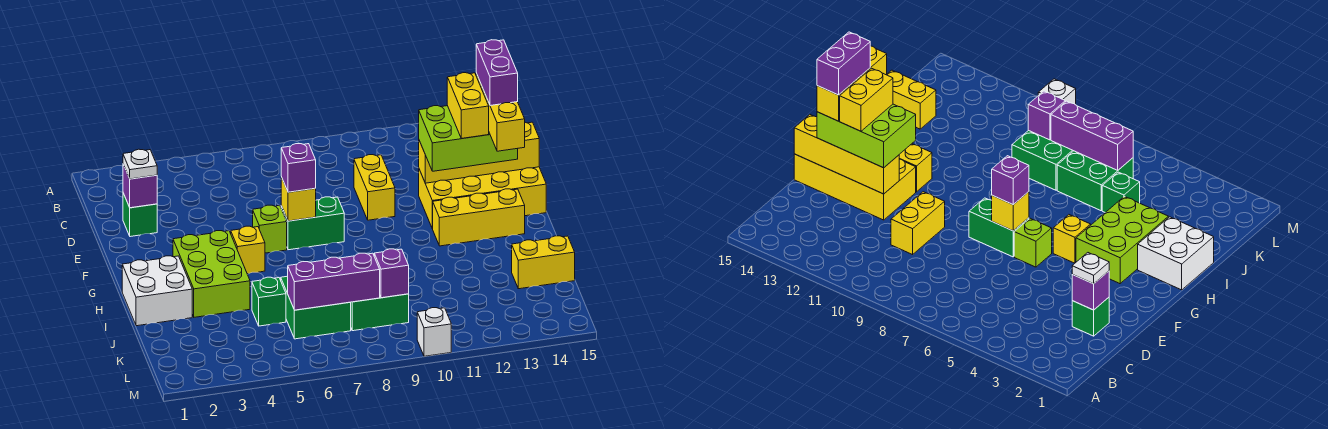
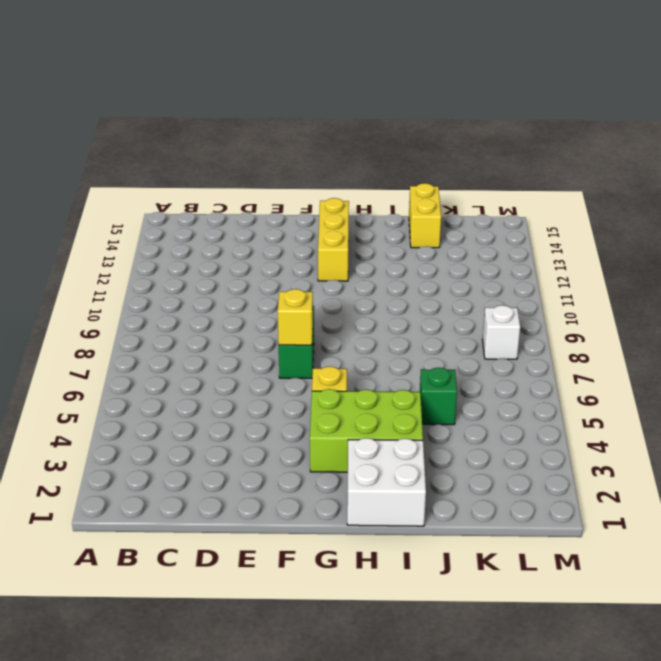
white 1x1 brick [482,305,520,359] -> white 1x1 brick moved to [417,308,451,356]
none -> green 1x1 brick [123,193,157,237]
none -> yellow 1x2 brick [354,155,395,220]
none -> yellow 2x4 brick [419,167,546,229]

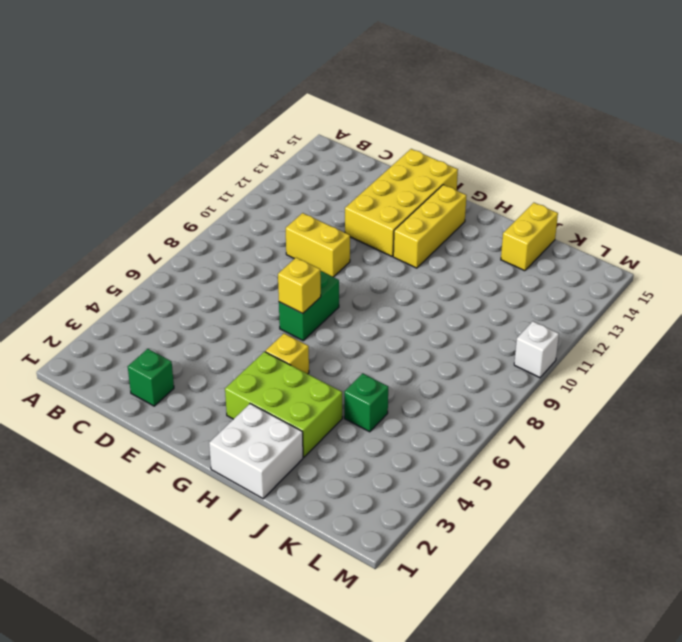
none -> lime 1x1 brick [253,205,287,253]
none -> green 2x2 brick [281,276,351,339]
none -> green 2x2 brick [351,294,409,331]

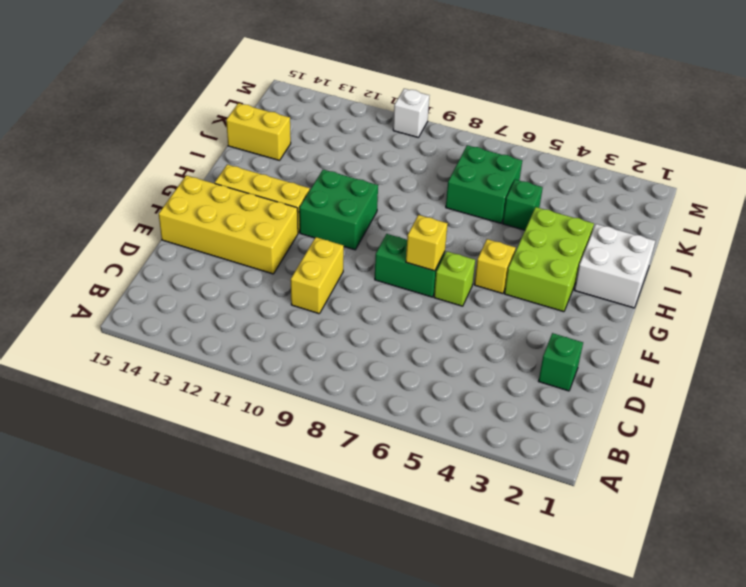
green 2x2 brick [299,170,378,250] -> green 2x2 brick moved to [351,294,409,331]
none -> purple 1x1 brick [123,164,157,208]
none -> yellow 1x4 brick [419,122,539,183]
none -> purple 1x3 brick [288,253,380,310]

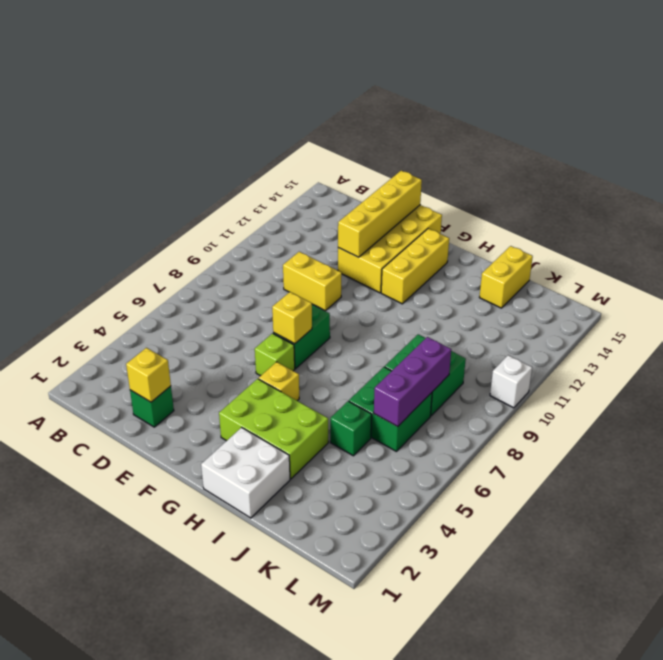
yellow 1x1 brick [126,348,171,402] -> purple 1x1 brick [123,164,157,208]
none -> purple 1x1 brick [374,249,409,298]
none -> white 1x1 plate [123,149,157,179]
none -> lime 2x3 brick [419,106,518,171]

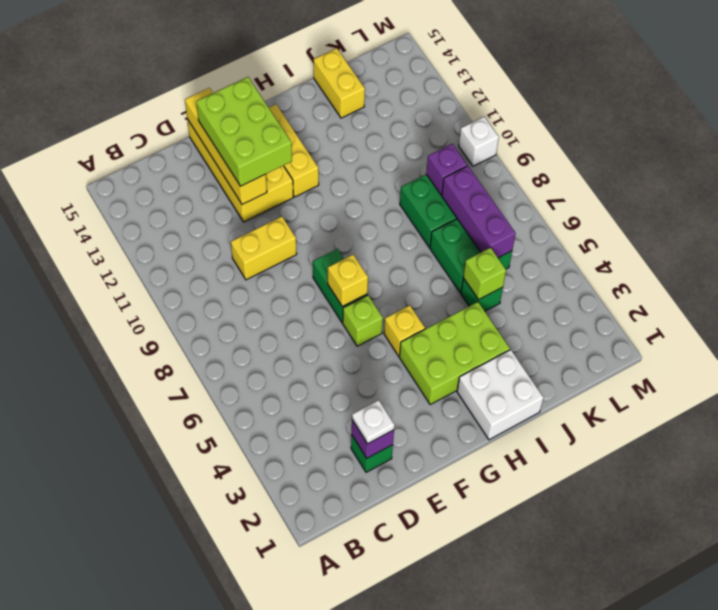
lime 1x1 brick [463,248,506,300] -> none
none -> purple 1x1 brick [281,144,316,192]
none -> yellow 1x2 brick [447,73,489,139]
none -> yellow 1x3 brick [476,73,525,151]

